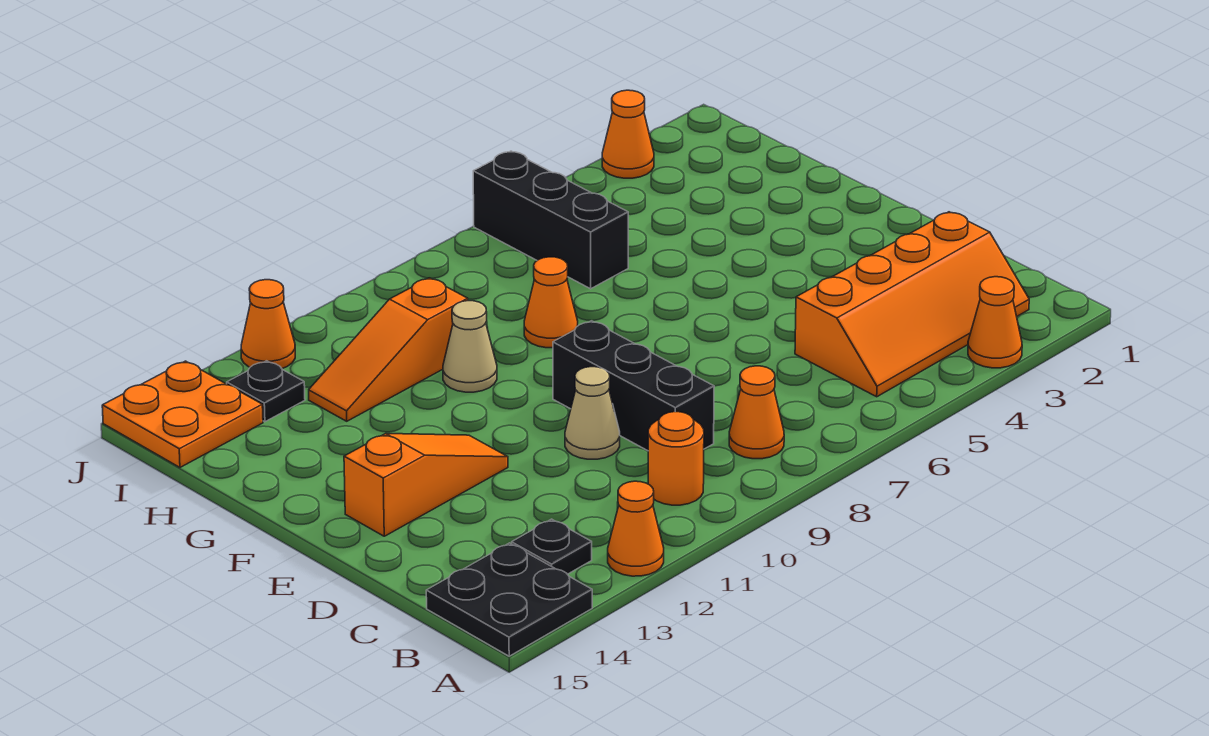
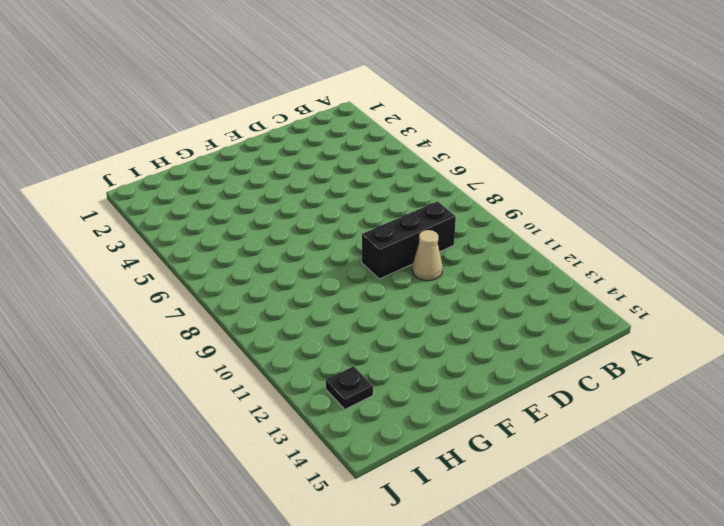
none -> orange 1x1 cone [968,277,1022,368]
none -> orange 1x1 cone [608,481,664,576]
none -> black 2x2 plate [426,543,592,656]

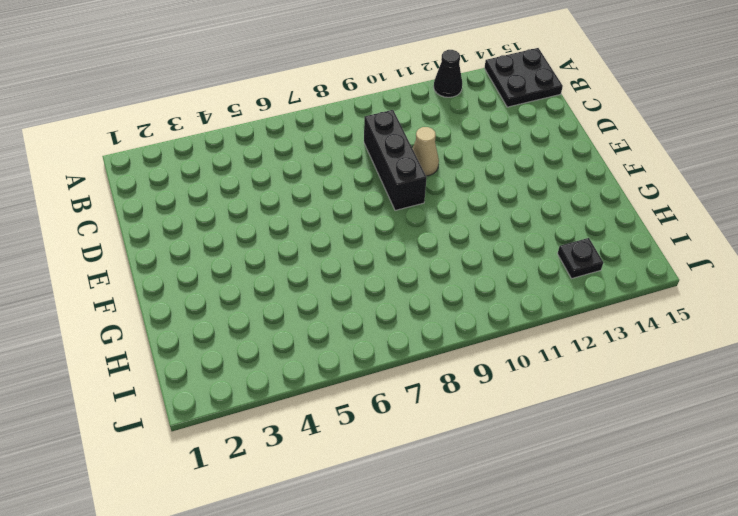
black 1x1 cone [434,50,462,97] -> orange 1x1 cone [608,481,664,576]
none -> orange 1x1 cone [968,277,1022,368]
none -> orange 2x4 slope [795,212,1029,397]
none -> orange 1x1 cone [729,366,784,459]

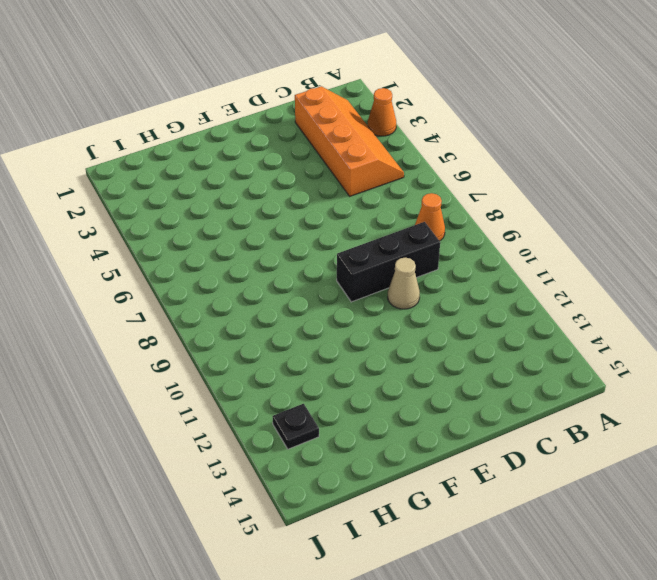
none -> orange 1x1 cone [608,481,664,576]
none -> black 2x2 plate [426,543,592,656]
none -> orange 1x1 round brick [648,412,704,505]

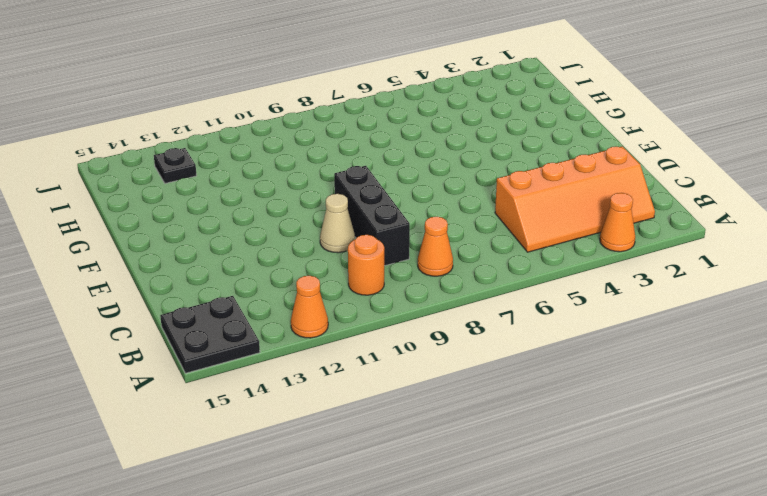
none -> black 1x1 plate [512,519,592,574]
none -> orange 1x3 slope [344,433,508,536]
none -> orange 1x1 cone [524,257,578,348]

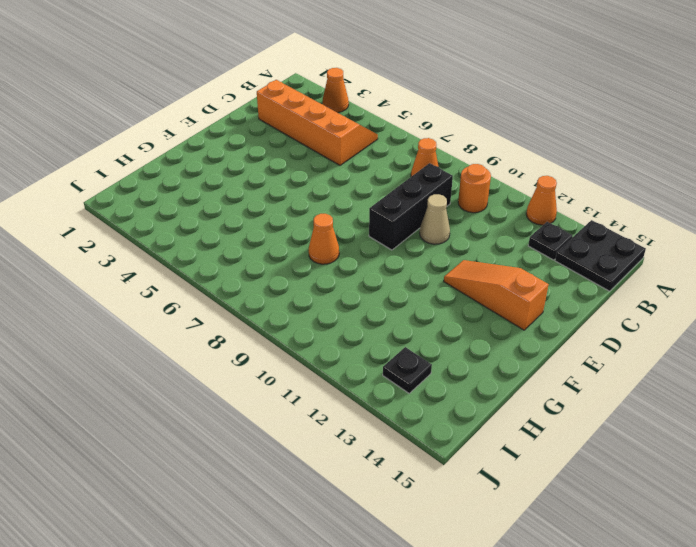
none -> tan 1x1 cone [443,301,497,392]
none -> black 1x3 brick [473,151,628,289]
none -> orange 1x3 slope [309,278,468,421]

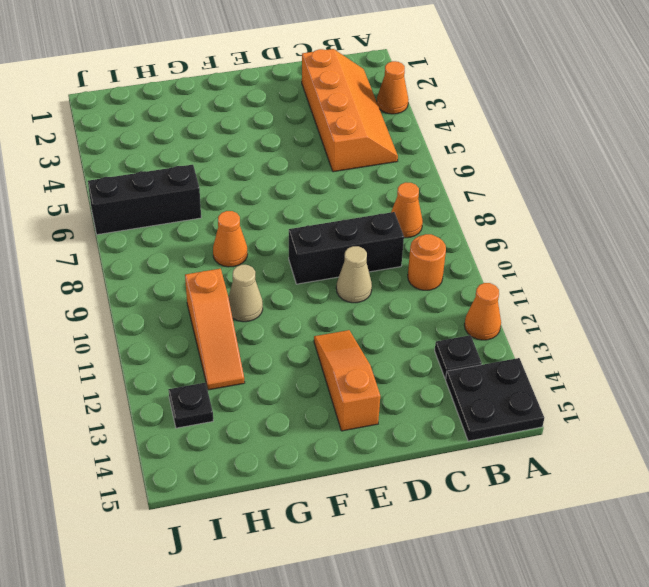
none -> orange 2x2 plate [102,361,263,467]
none -> orange 1x1 cone [602,90,654,178]
none -> orange 1x1 cone [241,280,295,368]

